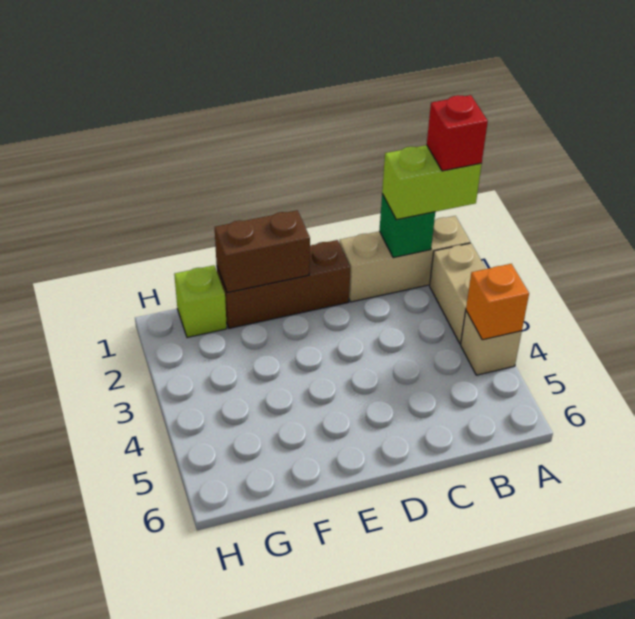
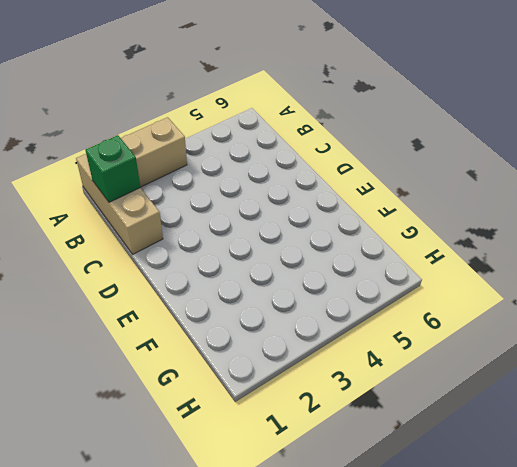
none -> tan 1x1 brick [461,311,522,375]
none -> brown 1x3 brick [217,240,350,328]

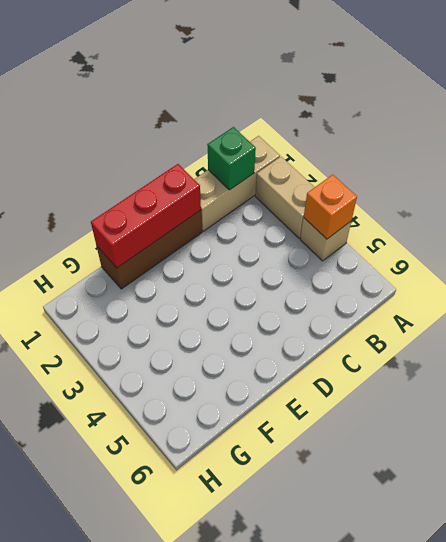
red 1x3 brick [91,164,201,268] -> brown 1x2 brick [215,210,310,293]
none -> lime 1x1 brick [174,265,227,338]
none -> lime 1x2 brick [382,145,482,220]

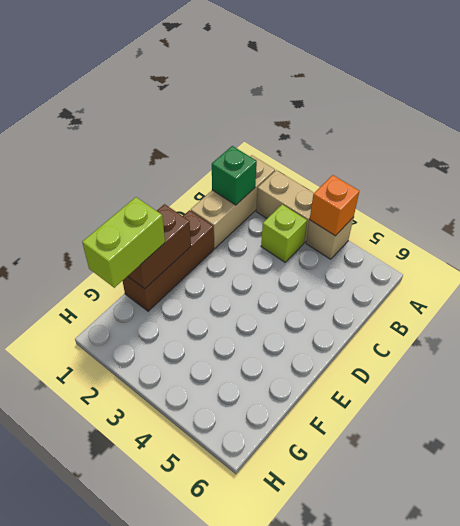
lime 1x1 brick [261,205,307,262] -> lime 1x1 brick moved to [174,265,227,338]
lime 1x2 brick [82,197,165,288] -> lime 1x2 brick moved to [382,145,482,220]
none -> red 1x1 brick [427,95,488,171]

